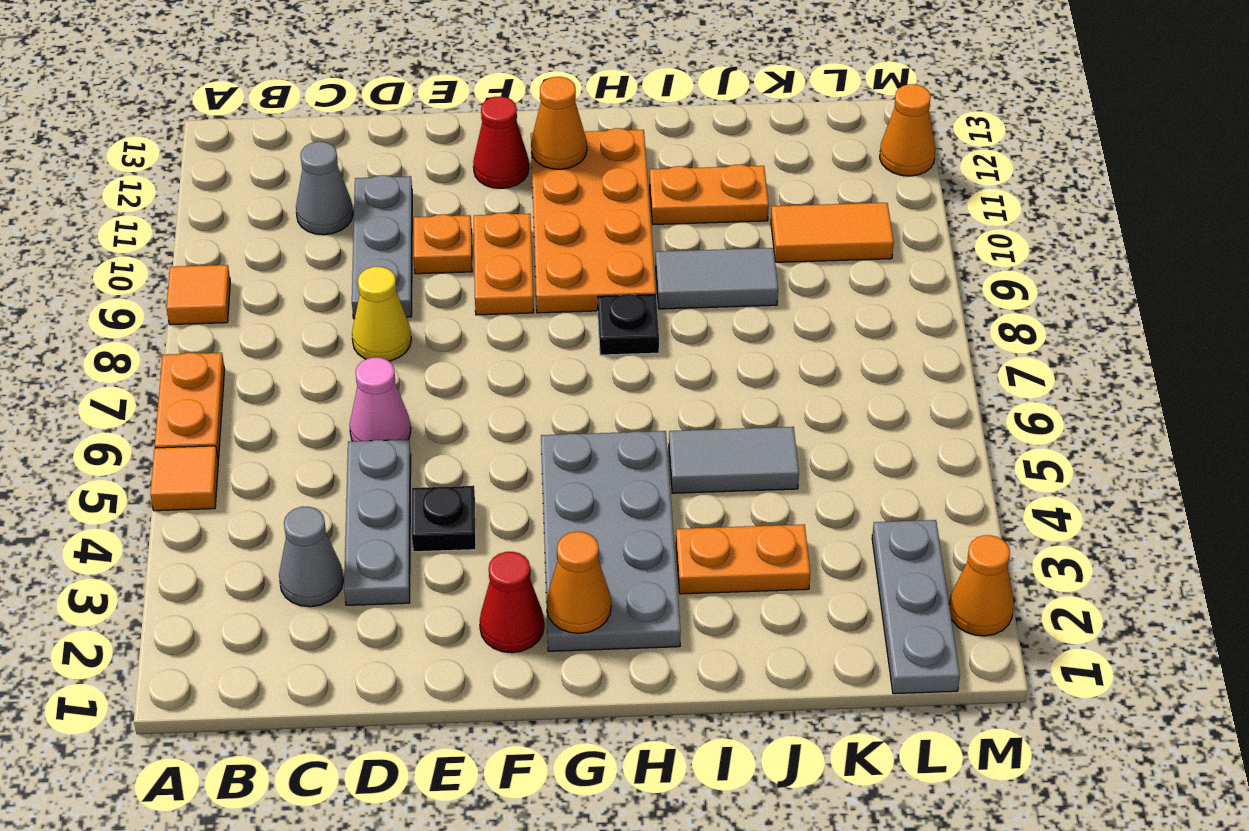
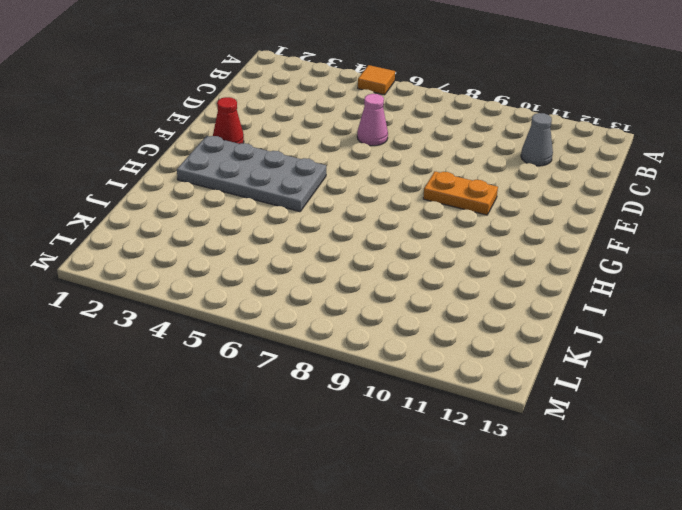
none -> orange 1x2 plate [155,353,225,460]
none -> orange 1x1 tile [166,265,230,325]
none -> grey 1x1 cone [279,507,343,607]

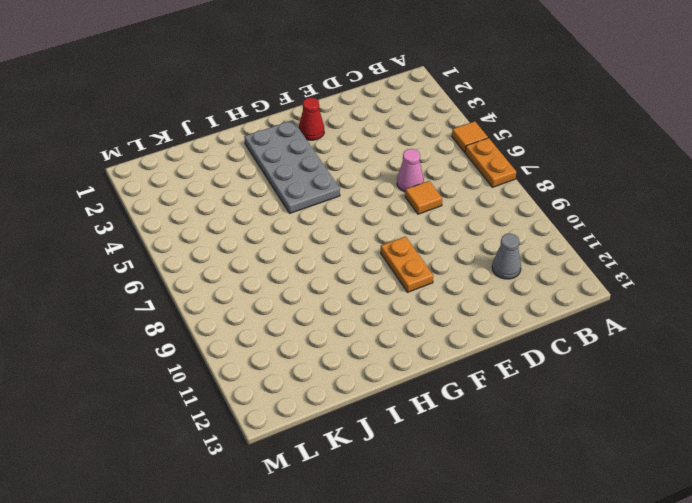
orange 1x1 tile [405,181,442,214] -> orange 1x1 tile moved to [166,265,230,325]
none -> grey 1x1 cone [279,507,343,607]
none -> grey 1x3 plate [344,439,411,605]
none -> yellow 1x1 cone [352,267,411,361]

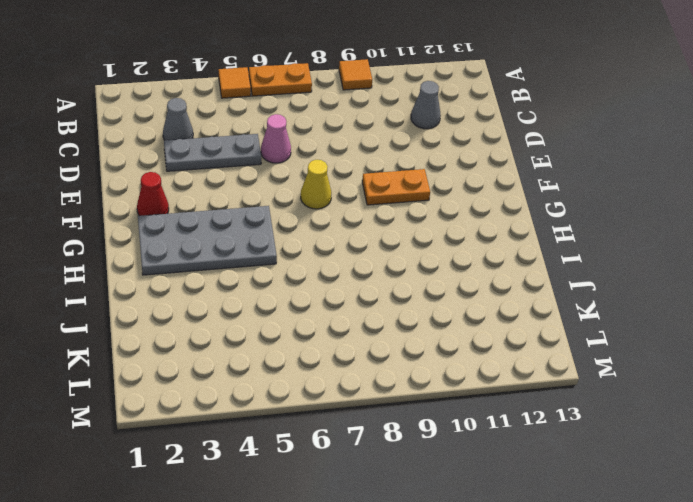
yellow 1x1 cone [301,160,331,209] -> yellow 1x1 cone moved to [352,267,411,361]
none -> grey 1x3 plate [352,175,412,319]
none -> black 1x1 plate [412,486,476,552]
none -> orange 1x1 plate [414,214,472,274]

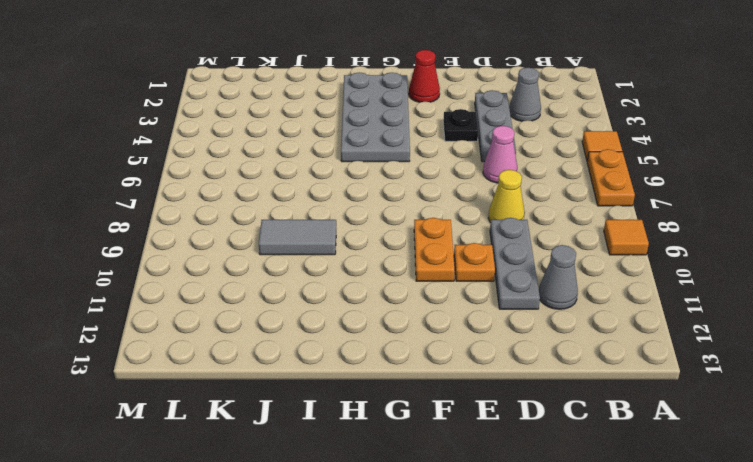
none -> red 1x1 cone [473,96,529,188]
none -> orange 2x4 plate [531,128,656,313]
none -> black 1x1 plate [598,294,659,355]

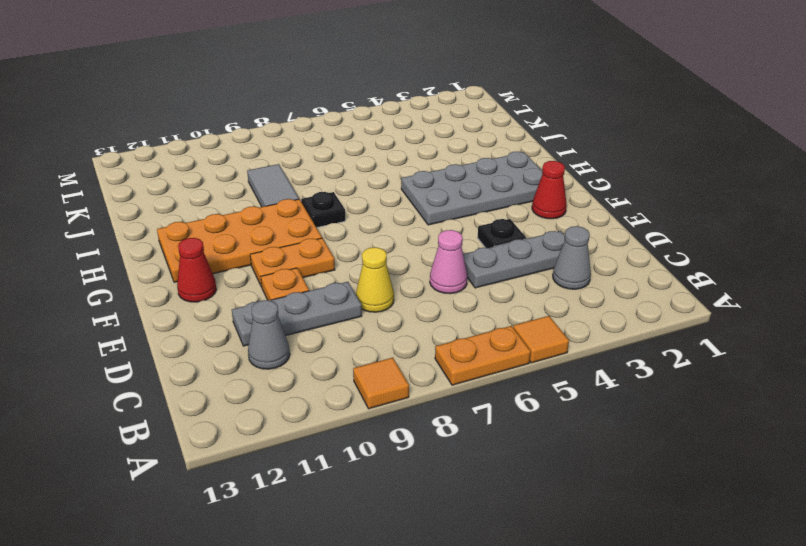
none -> orange 1x2 plate [676,524,810,594]
none -> grey 1x2 tile [669,427,799,493]
none -> orange 1x2 plate [650,164,769,224]

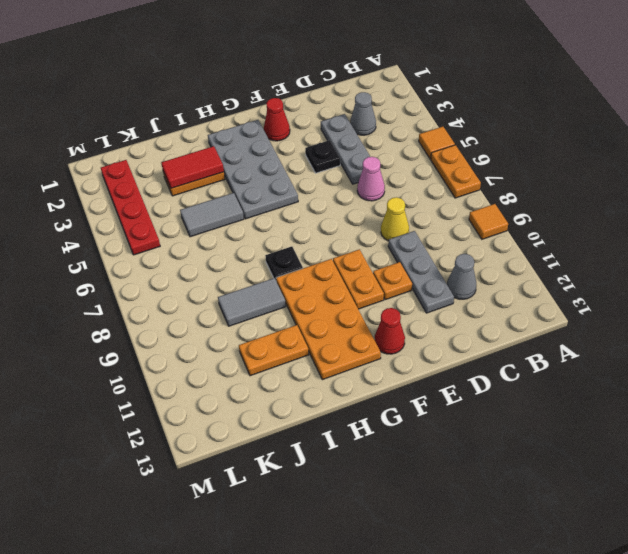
red 1x2 tile [161,146,224,188] -> none
red 1x4 plate [101,160,160,255] -> grey 1x3 plate [872,520,960,694]
none -> orange 1x2 tile [771,203,894,262]
none -> orange 1x1 cone [949,535,1014,636]
none -> orange 1x1 cone [880,84,935,176]

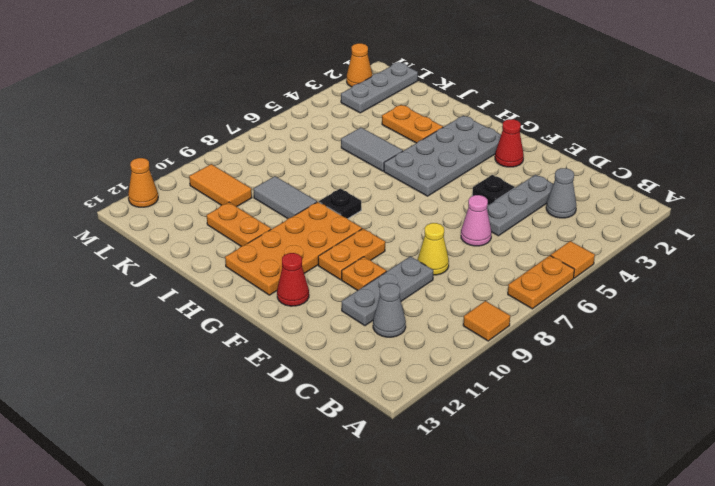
none -> orange 1x1 cone [546,532,611,633]
none -> orange 1x1 cone [531,77,587,169]

